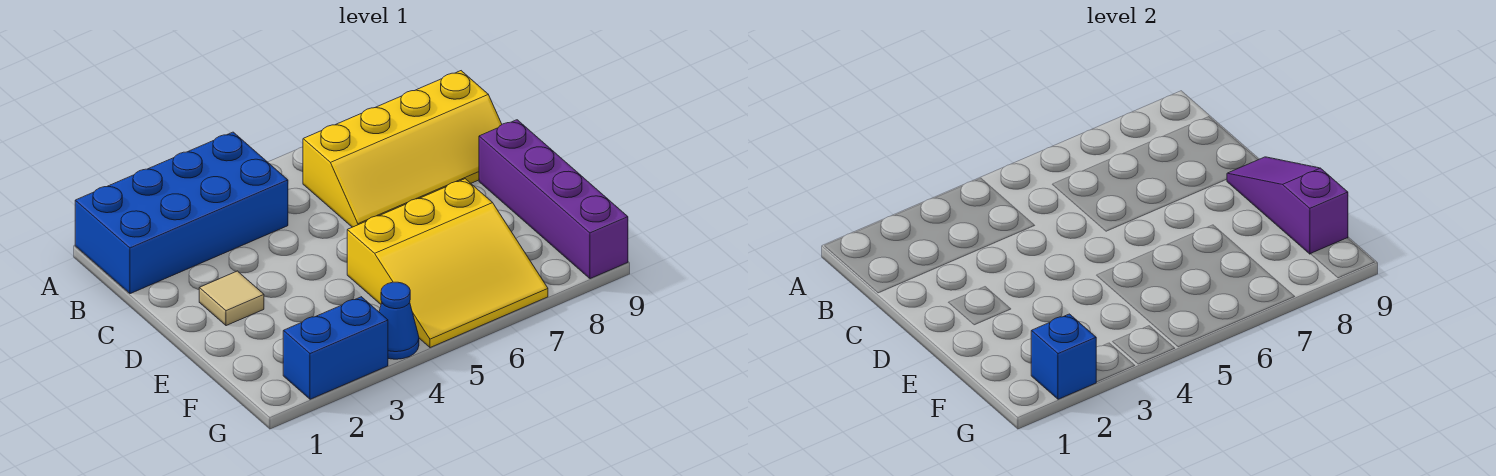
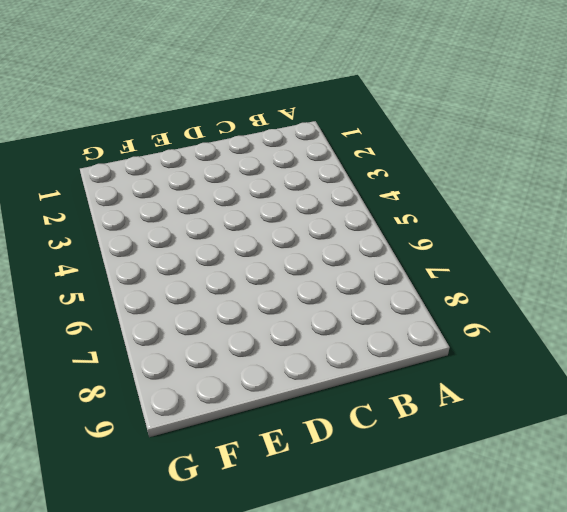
none -> blue 2x4 brick [75,132,288,294]
none -> yellow 2x4 slope [303,71,502,227]

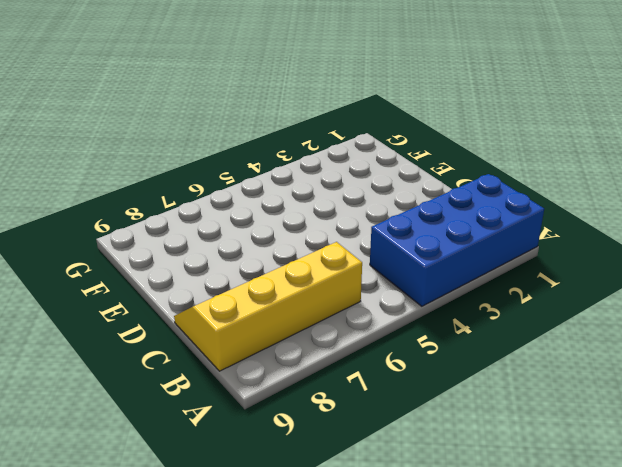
none -> tan 1x1 tile [199,271,264,326]
none -> purple 1x4 brick [479,120,628,279]

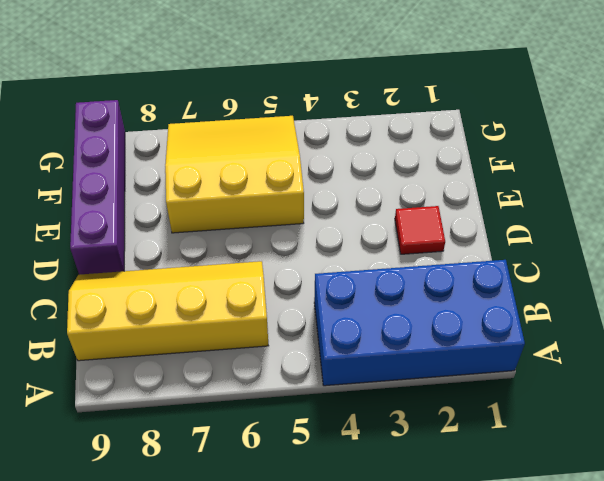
red 1x1 tile [395,206,445,254] -> tan 1x1 tile [199,271,264,326]
none -> blue 1x2 brick [283,297,388,399]
none -> blue 1x1 cone [379,282,419,359]

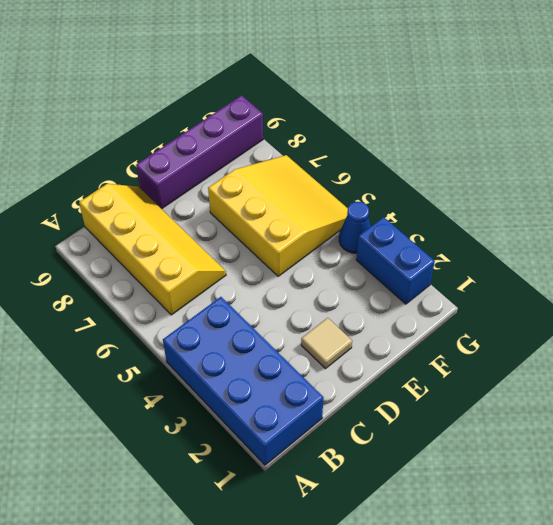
none -> purple 1x3 slope [1227,157,1348,254]
none -> blue 1x1 brick [1031,314,1096,399]

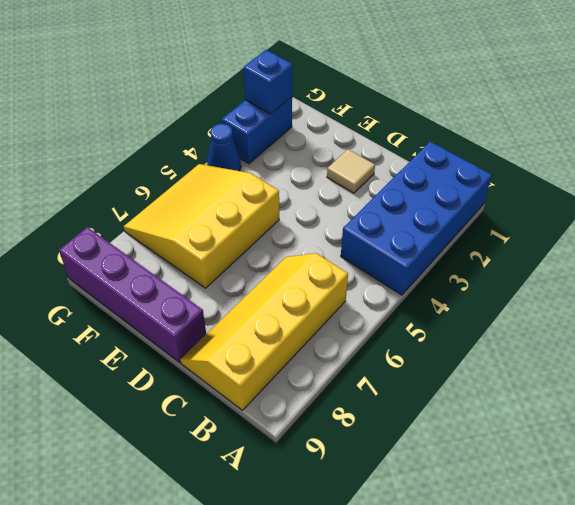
none -> purple 1x3 slope [1227,157,1348,254]

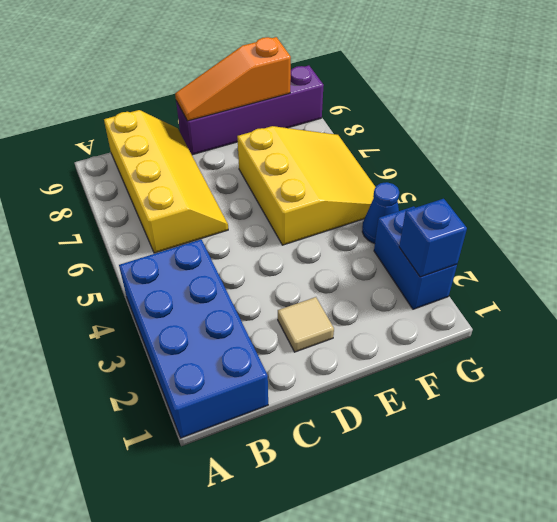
orange 1x3 slope [175,37,291,121] -> purple 1x3 slope [1227,157,1348,254]

